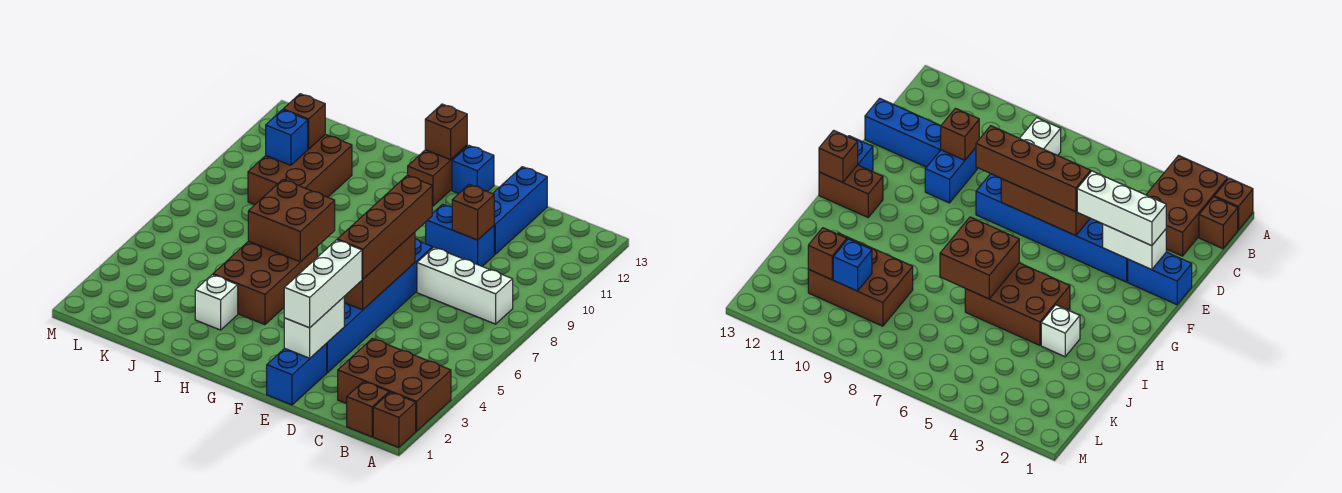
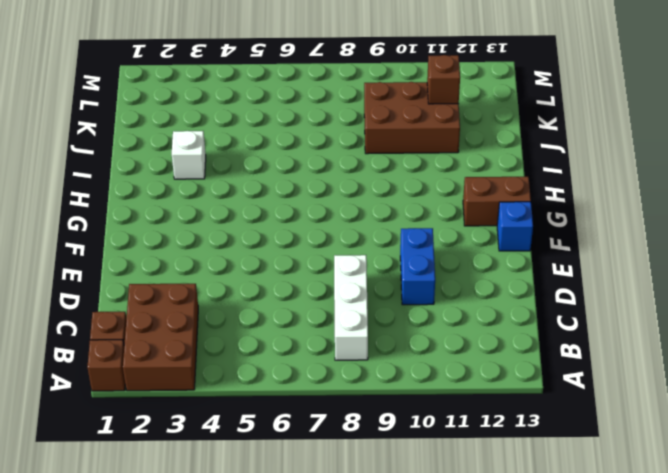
none -> blue 1x3 brick [493,167,547,254]
none -> blue 1x2 brick [267,344,327,405]
none -> blue 1x6 brick [326,239,432,373]

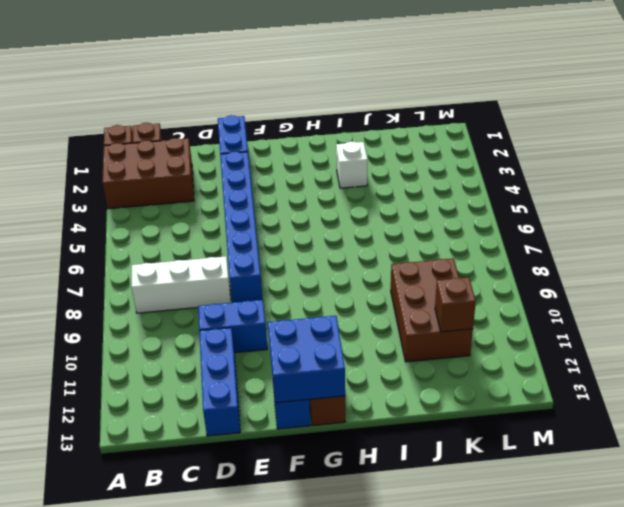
blue 2x2 brick [268,316,345,403] -> brown 1x1 brick [425,104,467,160]
none -> brown 2x3 brick [213,241,317,325]
none -> brown 1x1 brick [452,185,494,240]
none -> white 1x2 brick [284,297,344,358]

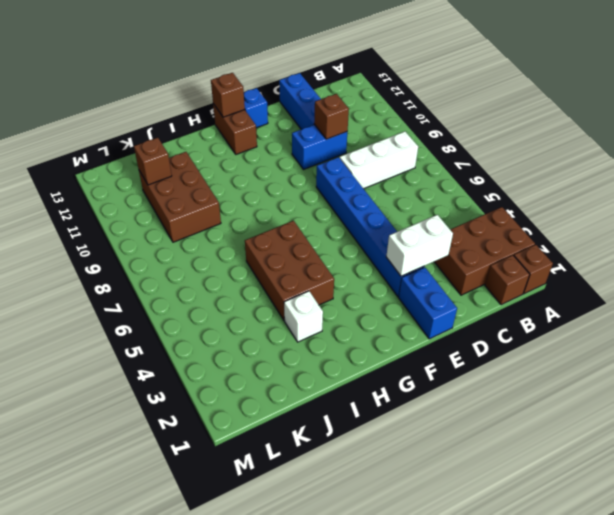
white 1x2 brick [386,215,453,276] -> white 1x2 brick turned to [284,297,344,358]
none -> brown 1x3 brick [344,232,415,310]
none -> brown 2x2 brick [248,180,335,262]
none -> blue 1x1 brick [266,110,308,165]

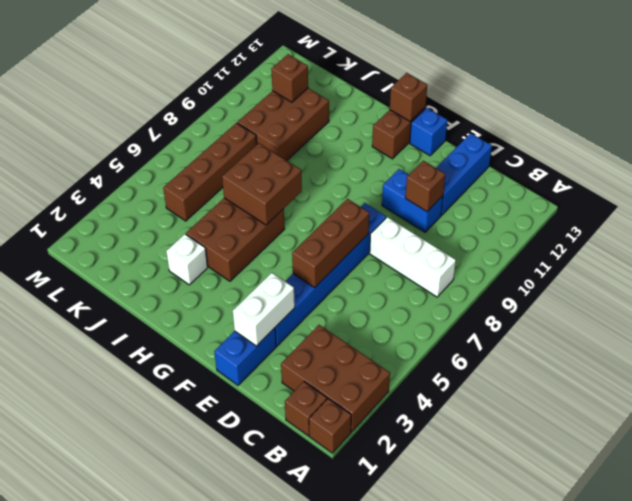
brown 1x4 brick [163,123,257,221] -> brown 1x4 brick moved to [337,175,432,279]
none -> blue 1x1 brick [266,110,308,165]
none -> white 1x3 brick [284,240,362,328]

